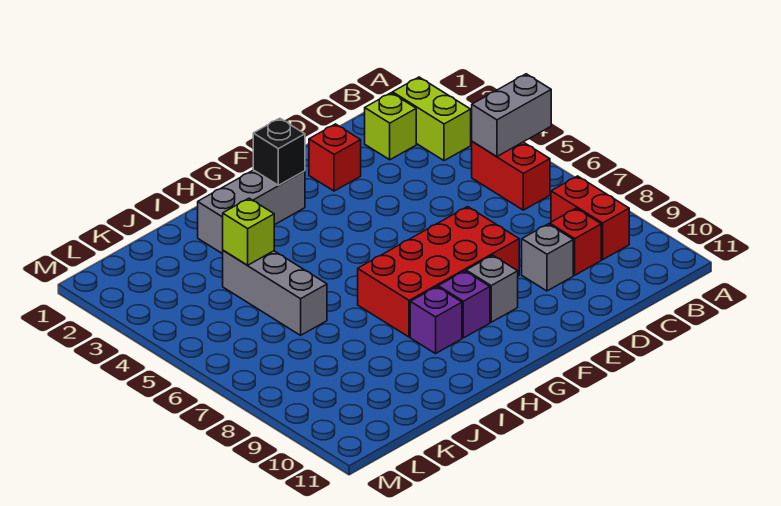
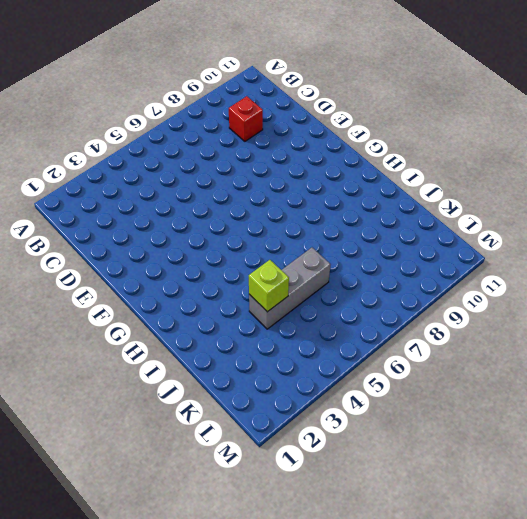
none -> lime 1x2 brick [393,77,471,161]
none -> red 1x2 brick [472,142,550,210]
none -> red 1x2 brick [551,176,629,260]

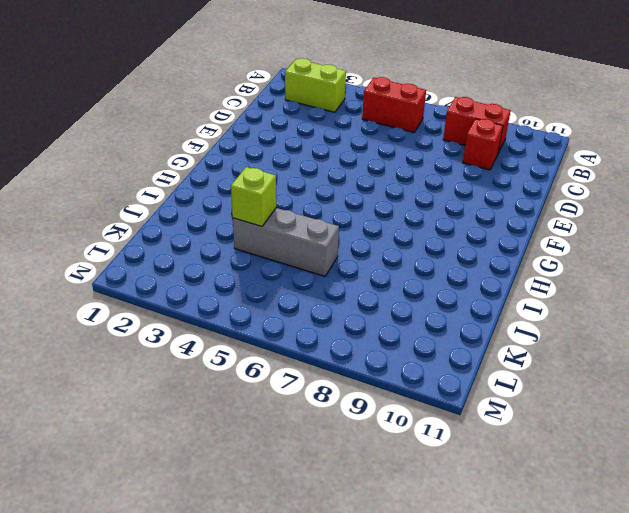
none -> lime 1x1 brick [365,93,416,160]
none -> grey 1x1 brick [522,224,573,291]
none -> red 1x1 brick [309,124,361,191]

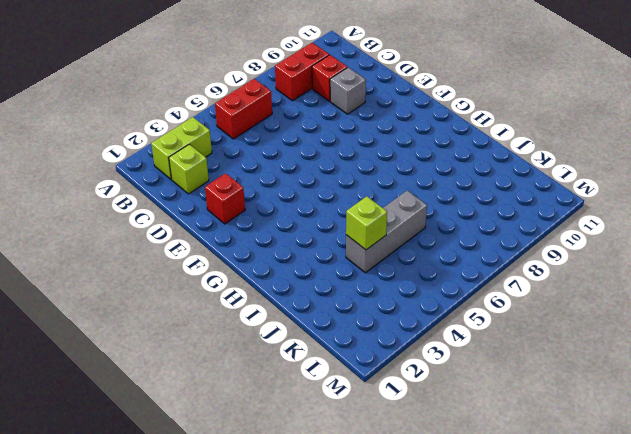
none -> red 2x4 brick [358,207,519,337]
none -> grey 1x1 brick [466,255,518,322]
none -> grey 1x3 brick [198,170,305,254]

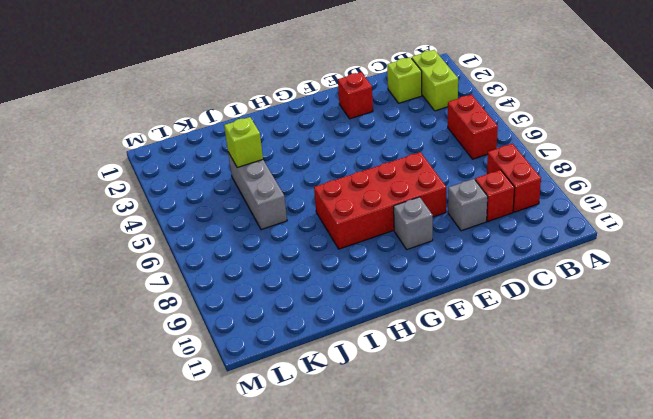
none -> grey 1x3 brick [198,170,305,254]
none -> purple 1x1 brick [438,271,490,338]
none -> purple 1x1 brick [410,287,462,354]

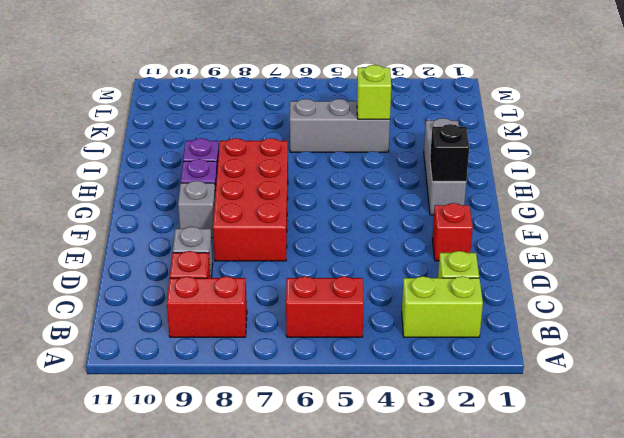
none -> grey 1x2 brick [472,74,551,157]

